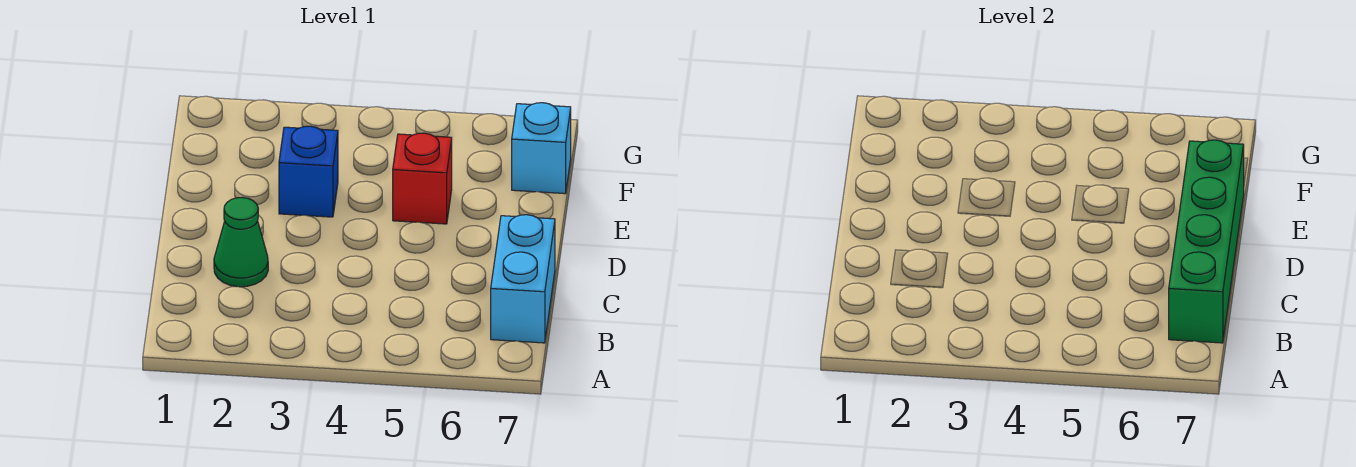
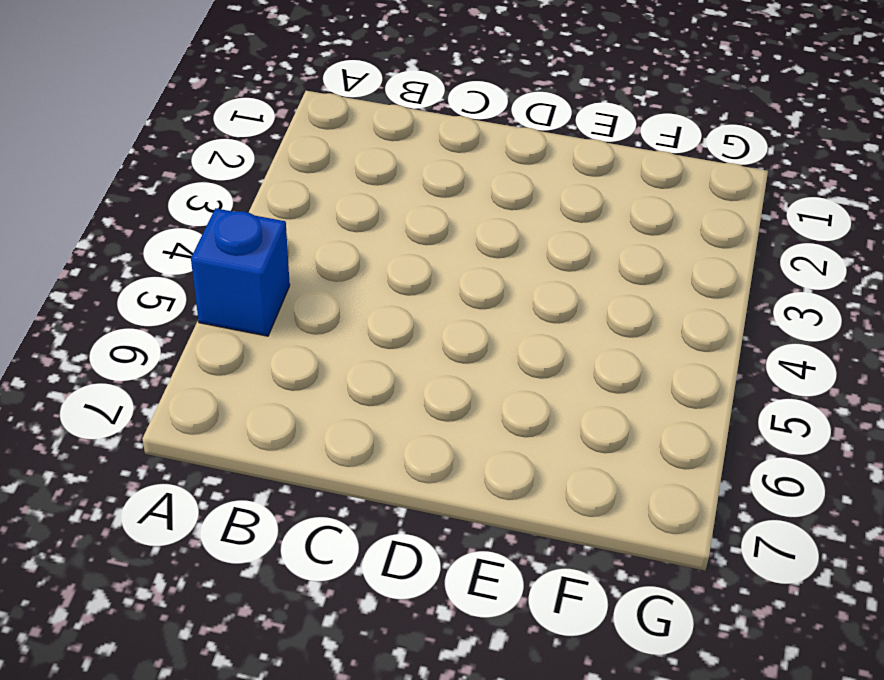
blue 1x1 brick [191,208,290,336] -> blue 1x1 brick moved to [279,126,338,217]
none -> cyan 1x2 brick [491,215,555,343]
none -> green 1x1 cone [214,198,268,287]

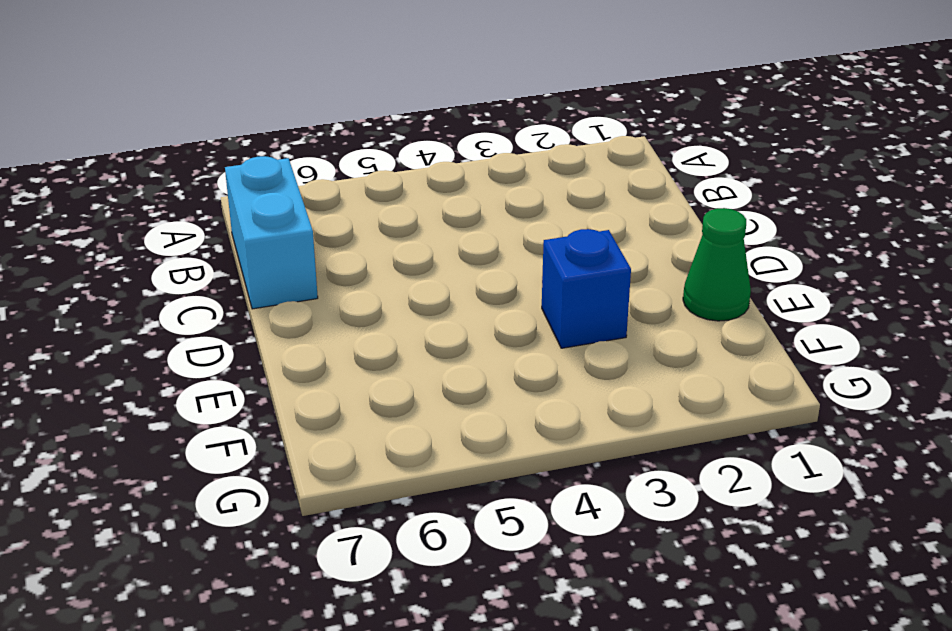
green 1x1 cone [683,208,751,321] -> green 1x1 cone moved to [214,198,268,287]
none -> red 1x1 brick [393,133,452,224]
none -> cyan 1x1 brick [512,103,571,194]

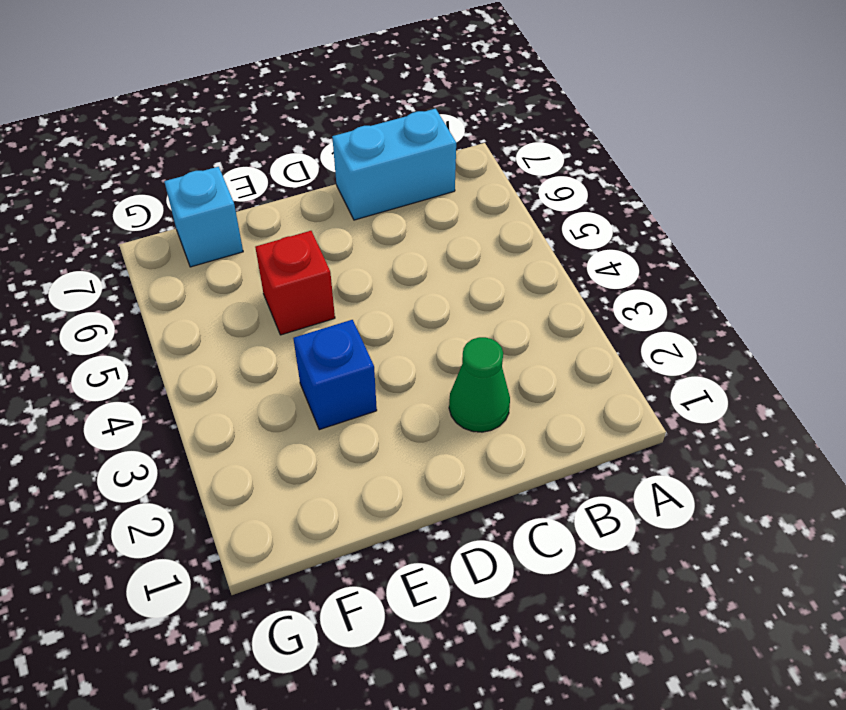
none -> green 1x4 brick [1169,140,1244,343]

